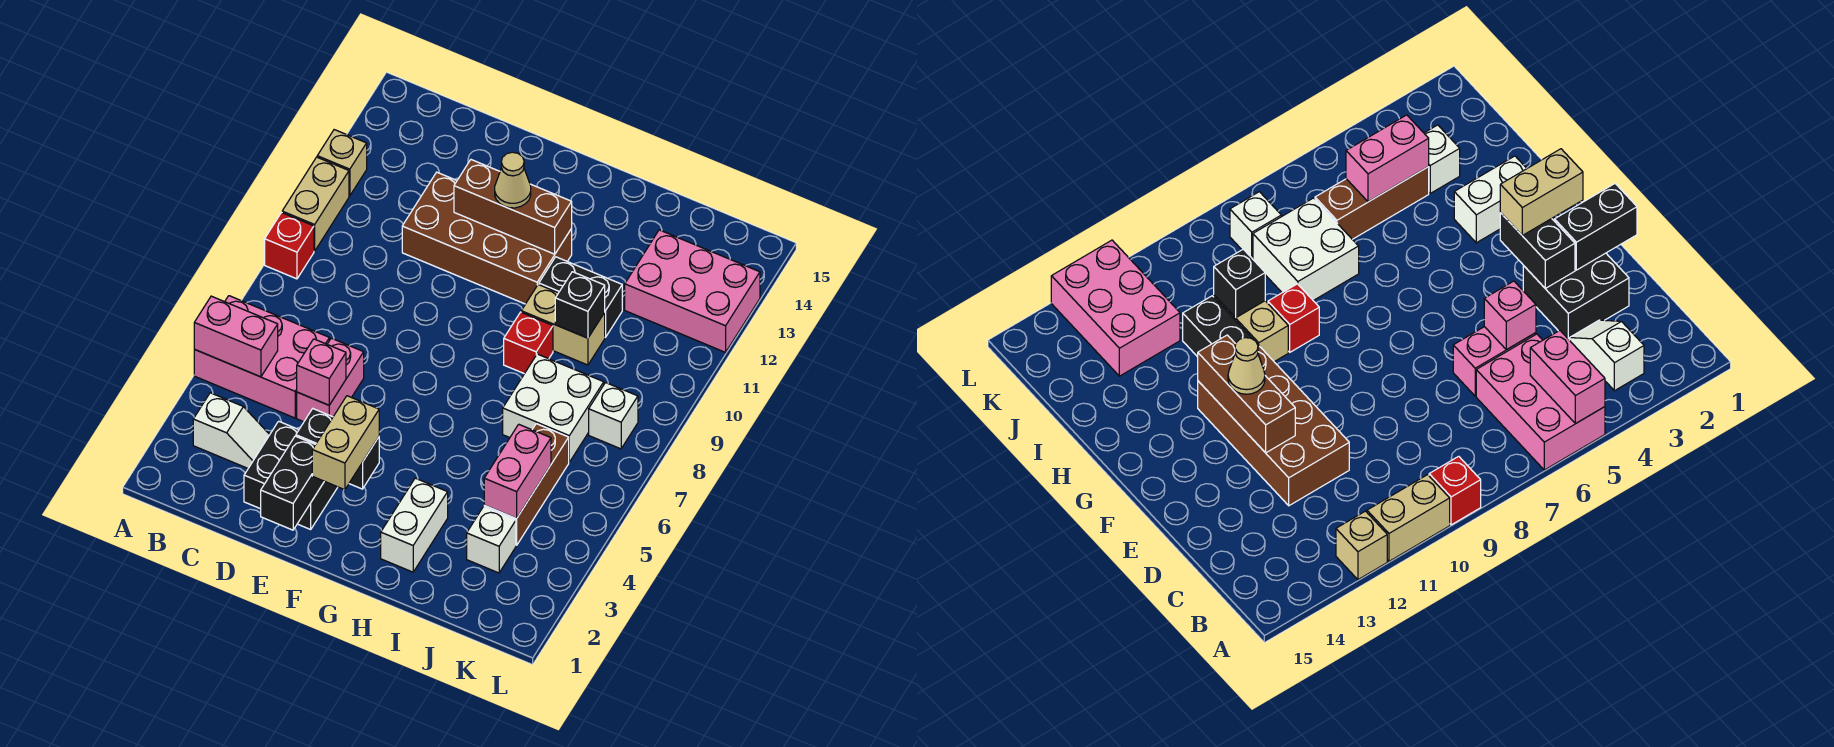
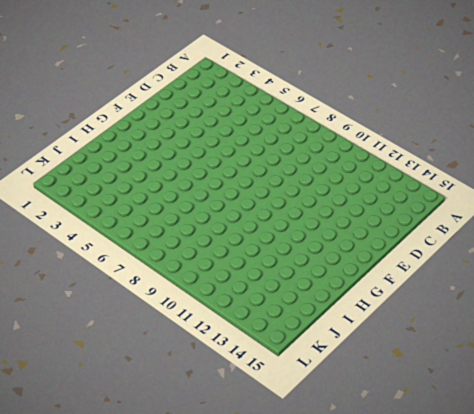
none -> pink 2x3 brick [194,296,329,418]
none -> red 1x1 brick [265,213,314,279]
none -> tan 1x2 brick [282,157,349,251]

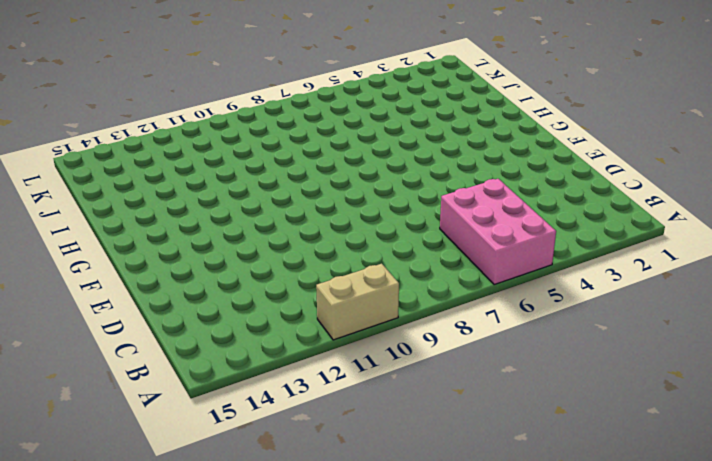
none -> red 1x1 brick [265,213,314,279]
none -> tan 1x1 brick [317,130,367,196]
none -> white 1x2 slope [193,393,270,468]

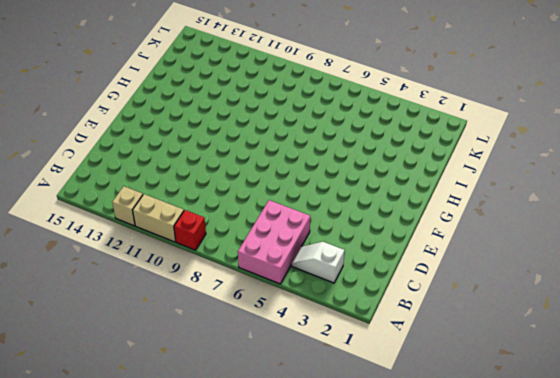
white 1x2 slope [292,242,345,283] -> white 1x2 slope turned to [193,393,270,468]
none -> black 2x2 brick [244,421,338,529]
none -> pink 1x2 brick [297,338,364,422]
none -> brown 2x4 brick [402,172,572,304]

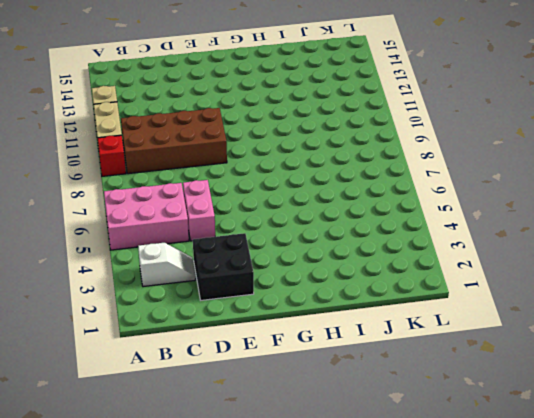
brown 2x4 brick [121,108,227,174] -> brown 2x4 brick moved to [402,172,572,304]
none -> white 1x2 brick [381,478,448,572]
none -> red 1x1 brick [504,312,553,374]
none -> tan 1x2 brick [521,285,605,365]

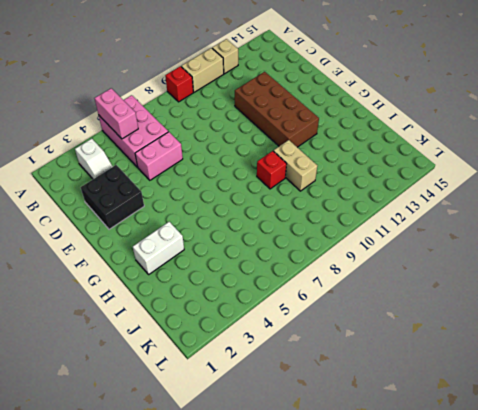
none -> black 1x2 brick [539,257,622,337]
none -> white 2x2 brick [503,354,604,462]
none -> white 1x1 brick [467,507,516,573]

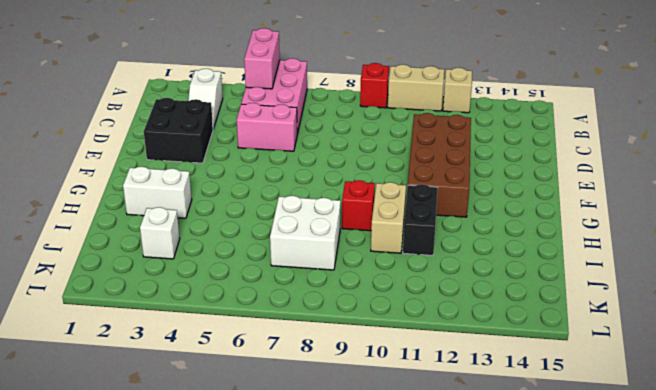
none -> brown 1x3 brick [484,424,569,545]
none -> pink 2x3 brick [625,230,760,352]
none -> white 1x1 brick [589,383,638,449]

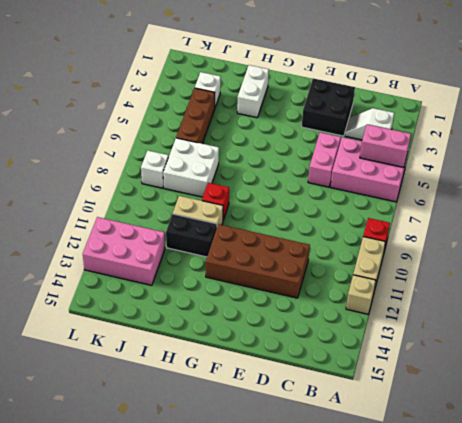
none -> pink 1x1 brick [297,339,346,405]
none -> black 1x2 brick [261,436,324,530]
none -> black 1x2 brick [296,409,379,489]

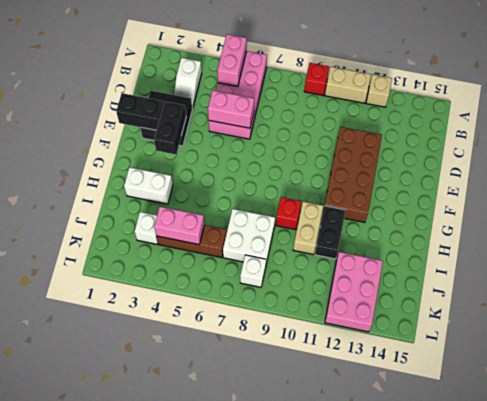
pink 1x2 brick [208,90,254,128] -> pink 1x1 brick [297,339,346,405]
none -> brown 1x3 brick [454,160,572,254]
none -> black 1x1 brick [555,272,605,338]
none -> tan 1x2 brick [312,396,379,490]

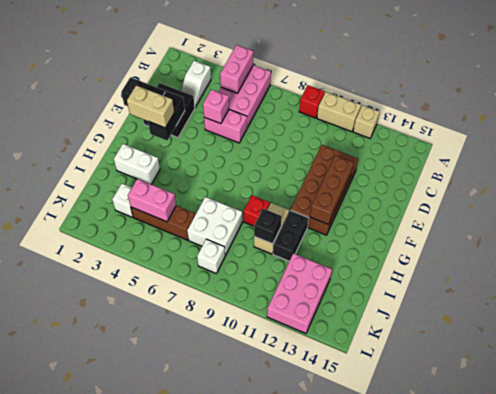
none -> tan 1x1 cone [495,152,531,208]

